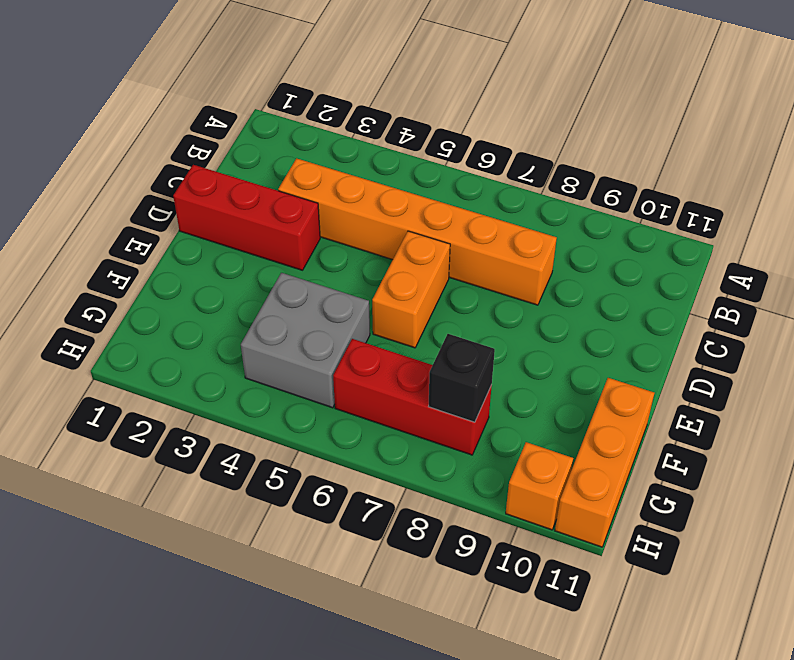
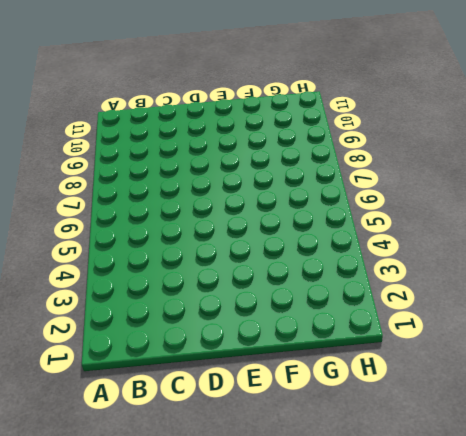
none -> orange 1x6 brick [278,158,557,305]
none -> red 1x3 brick [173,165,320,270]

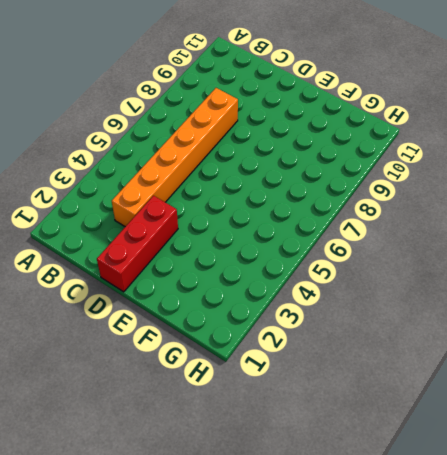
none -> orange 1x2 brick [372,231,450,348]
none -> grey 2x2 brick [241,273,370,408]

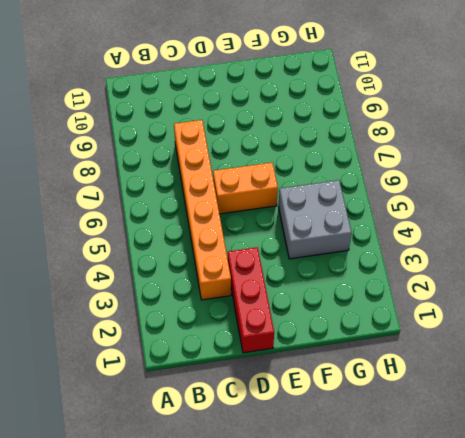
none -> orange 1x3 brick [555,378,654,547]
none -> red 1x3 brick [333,339,492,455]

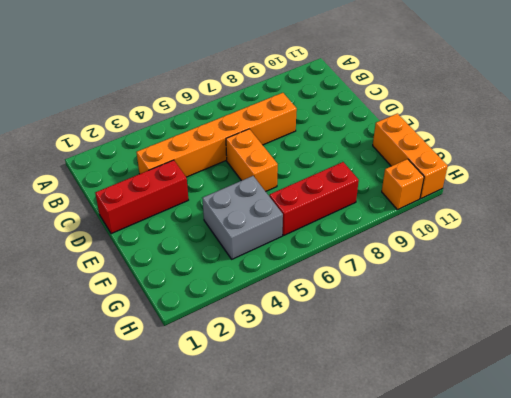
none -> black 1x1 brick [429,334,495,422]

